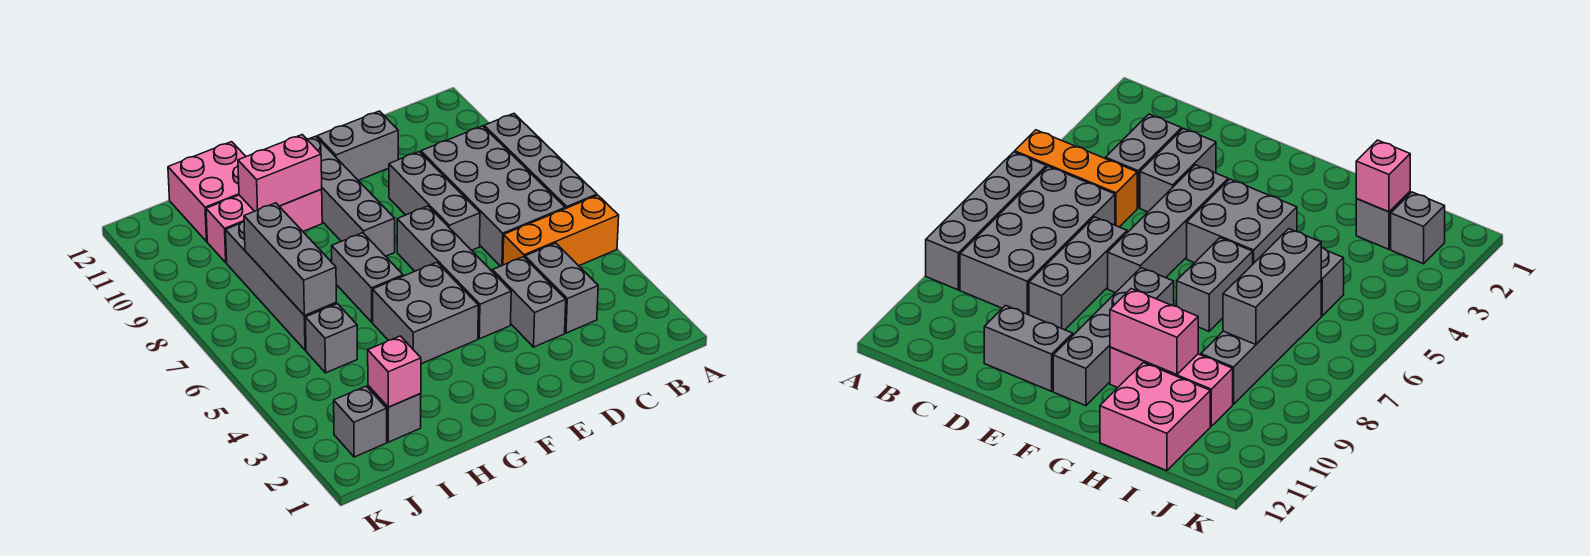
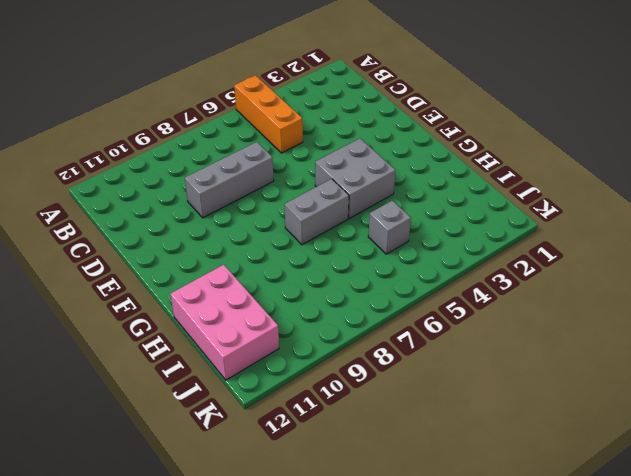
pink 2x3 brick [170,265,279,380] -> pink 2x2 brick [168,142,246,241]
none -> grey 1x4 brick [484,114,597,209]
none -> grey 2x4 brick [421,126,565,266]
none -> grey 1x2 brick [525,243,598,333]

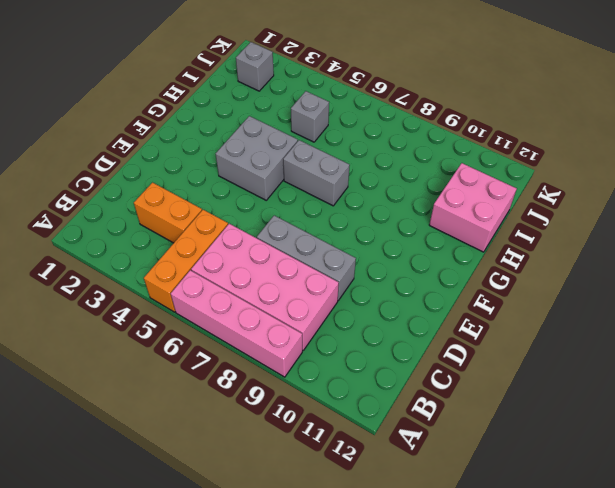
pink 1x4 brick [171,270,302,377] -> grey 1x4 brick [484,114,597,209]
pink 2x4 brick [191,224,339,350] -> grey 2x4 brick [421,126,565,266]
orange 1x2 brick [134,183,202,243] -> grey 1x2 brick [525,243,598,333]
none -> grey 1x2 brick [492,257,566,347]
none -> grey 1x2 brick [317,111,398,180]
none -> grey 1x4 brick [397,206,511,339]

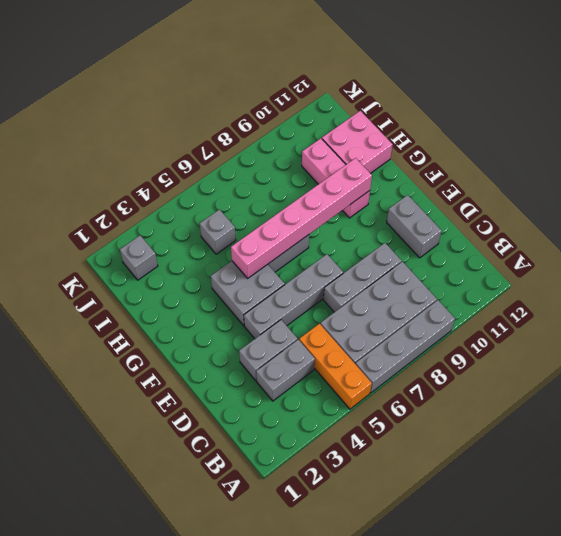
pink 1x6 brick [231,158,372,278] -> pink 1x2 brick [238,135,322,211]
none -> grey 1x4 brick [307,136,395,256]
none -> grey 1x1 brick [368,386,421,442]
none -> grey 1x4 brick [226,221,337,350]

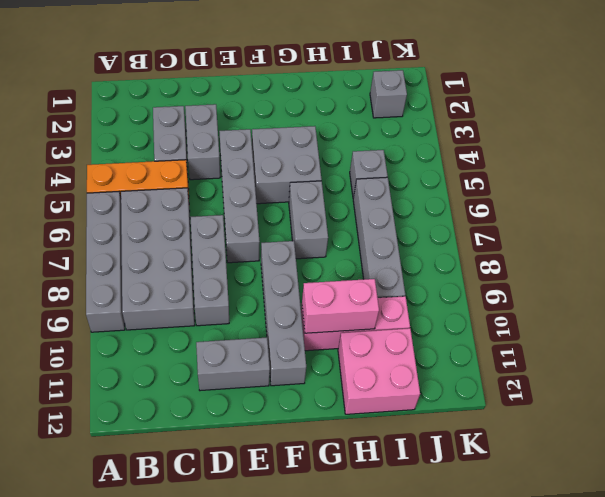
none -> grey 1x1 brick [368,386,421,442]
none -> pink 1x1 brick [368,336,421,407]
none -> grey 1x3 brick [244,203,336,316]

